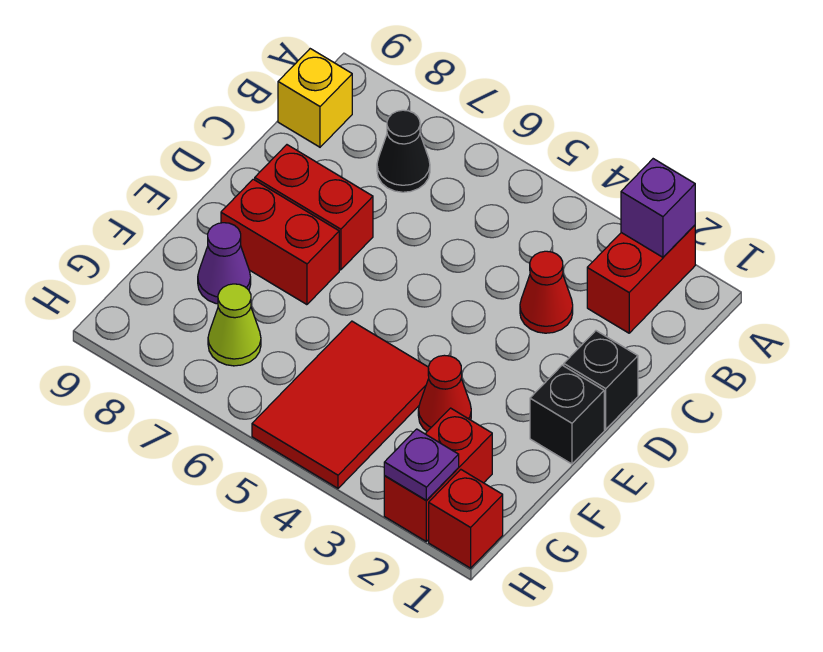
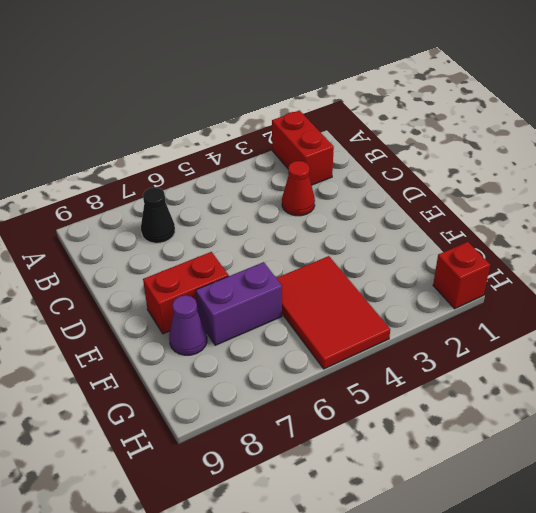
purple 1x2 brick [196,262,282,345] -> none
none -> yellow 1x1 brick [278,49,352,147]
none -> black 1x1 brick [564,331,638,429]
none -> red 1x2 brick [255,145,373,270]

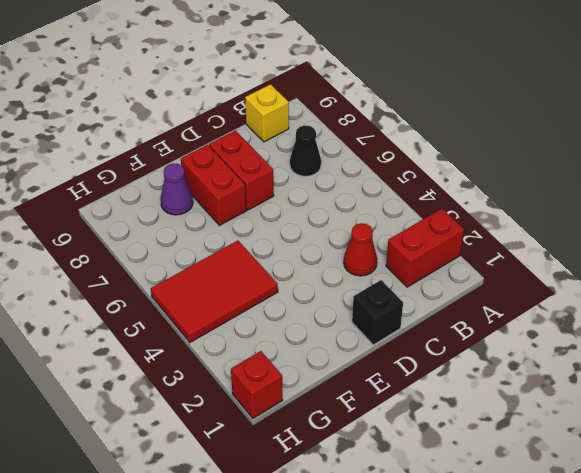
none -> black 1x1 brick [530,365,604,464]
none -> red 1x1 cone [418,355,471,431]
none -> red 1x2 brick [384,408,492,541]

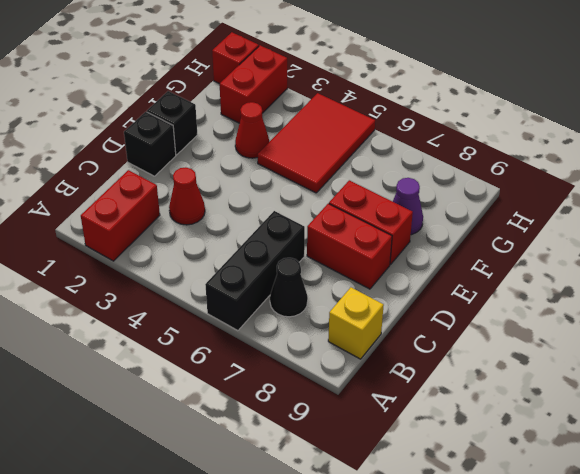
black 1x3 brick [205,211,305,331] -> none
none -> lime 1x1 cone [208,284,261,366]
none -> purple 1x1 brick [621,159,695,257]
none -> purple 1x1 plate [384,429,459,500]

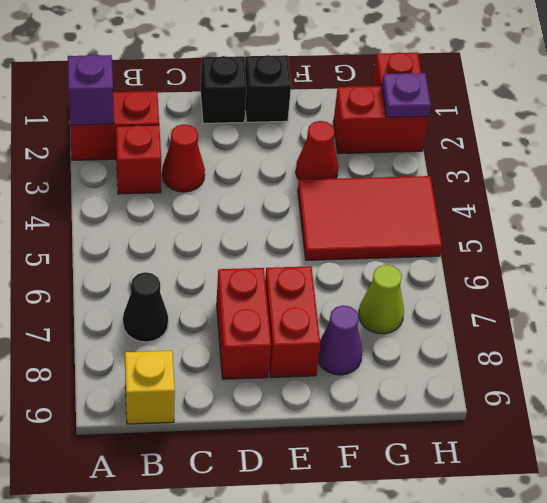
red 1x1 brick [116,125,161,194] -> none

